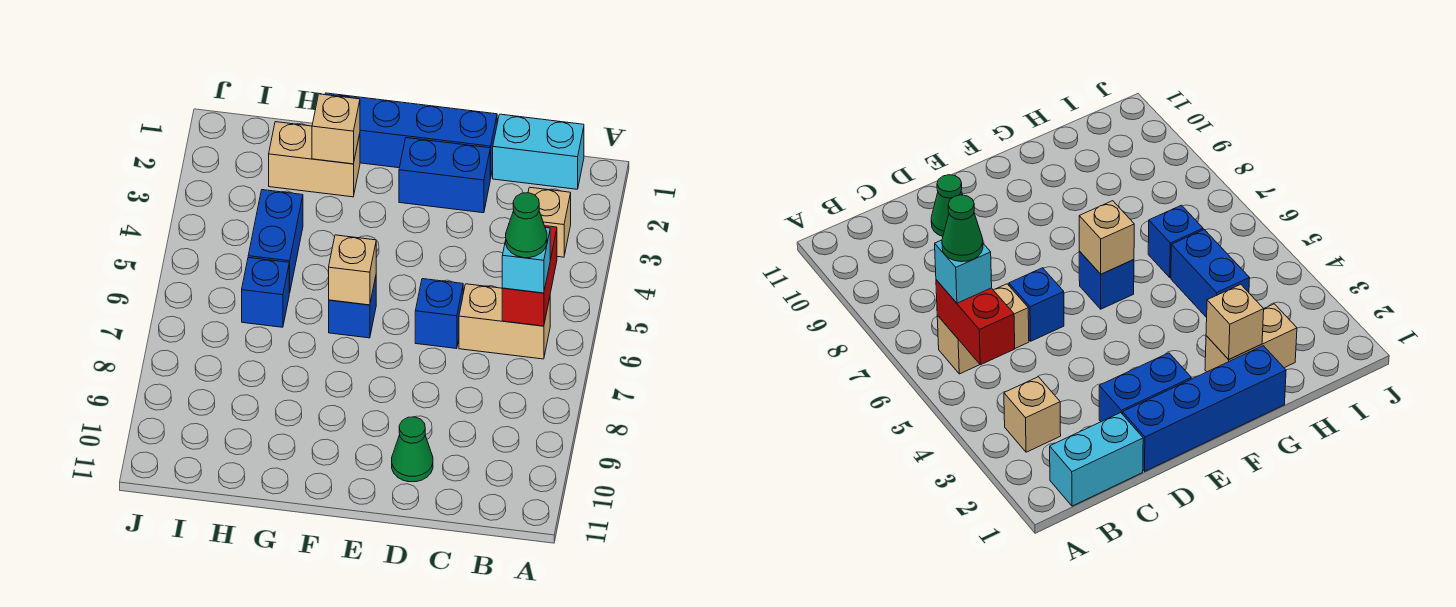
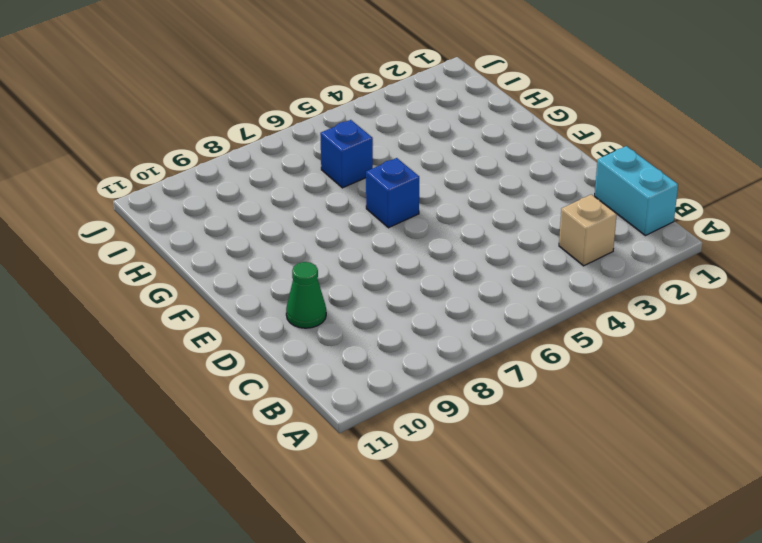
none -> tan 1x2 brick [459,284,550,359]
none -> blue 1x4 brick [325,93,497,179]
none -> blue 1x2 brick [399,138,490,213]

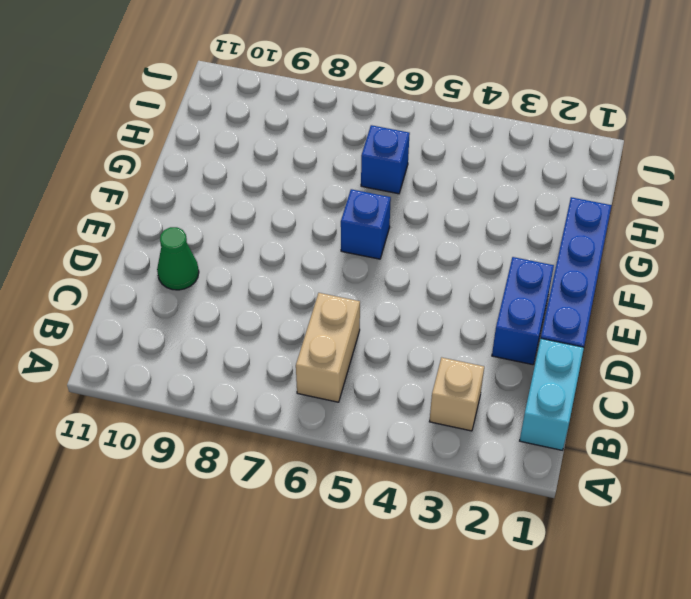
none -> blue 1x1 brick [415,279,463,349]
none -> tan 1x2 brick [269,122,360,197]
none -> blue 1x2 brick [248,190,303,293]

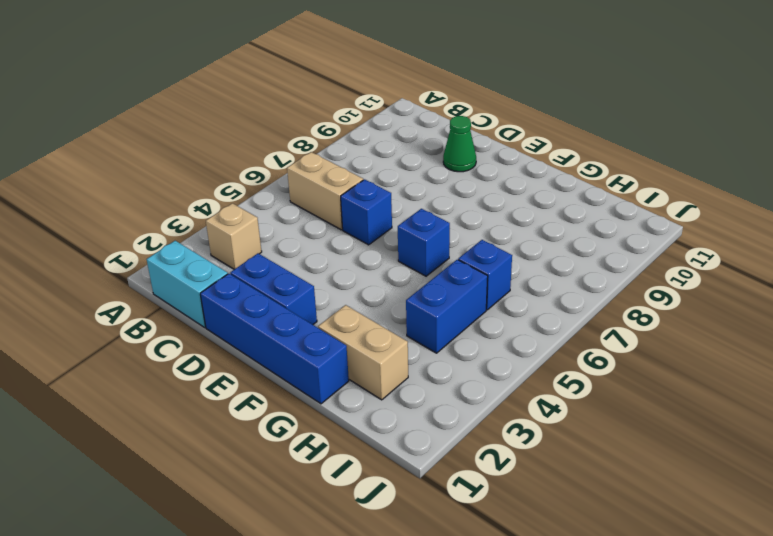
none -> red 1x2 brick [502,226,557,326]
none -> tan 1x1 brick [329,235,376,305]
none -> tan 1x1 brick [312,94,360,164]

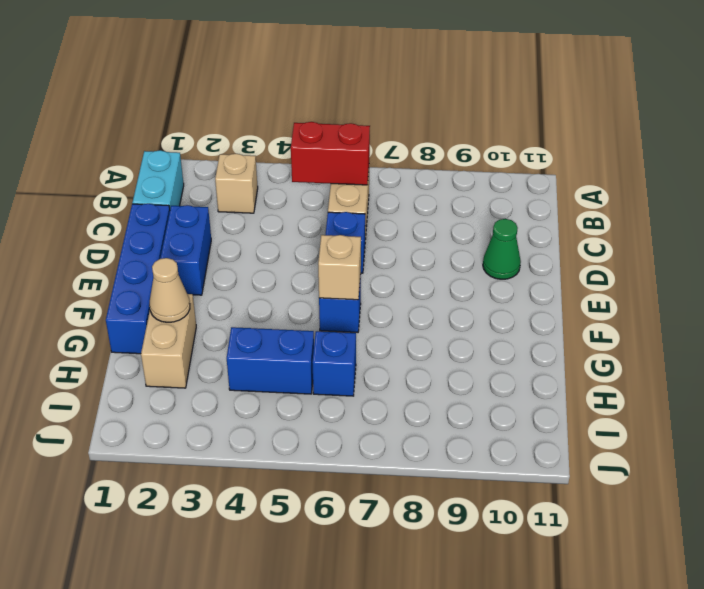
tan 1x1 cone [150,258,190,322] -> tan 1x1 brick [312,94,360,164]
none -> cyan 1x1 brick [502,228,550,293]
none -> green 1x1 cone [506,193,547,258]

